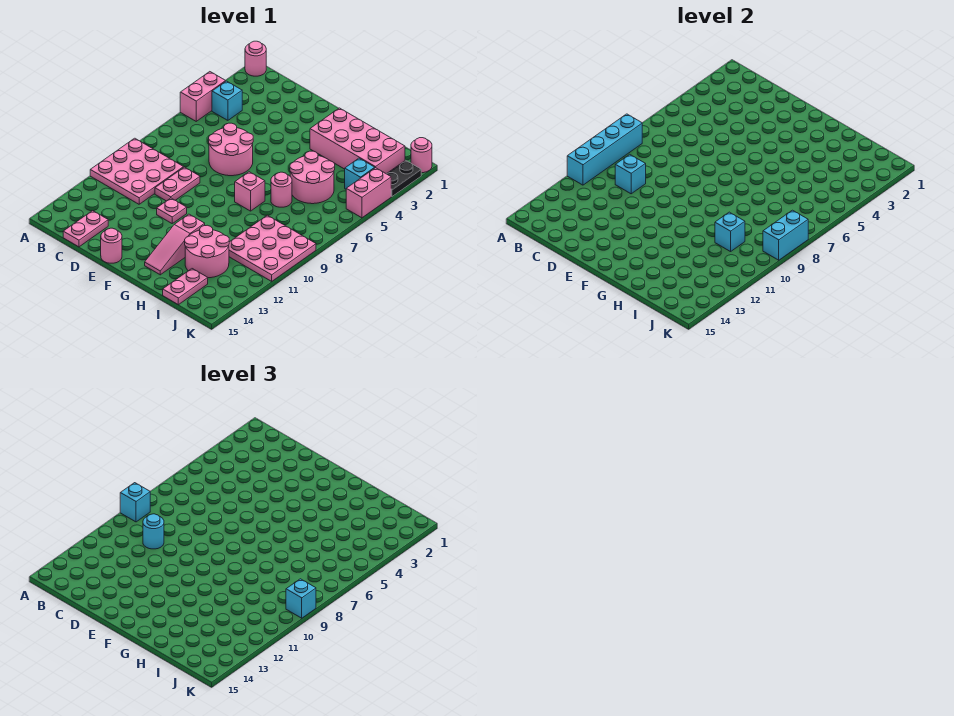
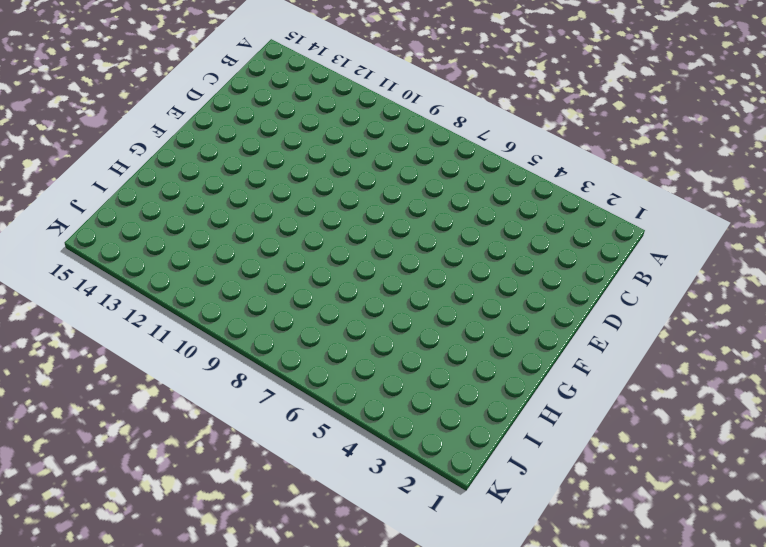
none -> pink 1x1 round brick [245,41,266,76]
none -> pink 1x2 brick [180,72,226,121]
none -> pink 3x3 plate [90,138,184,204]

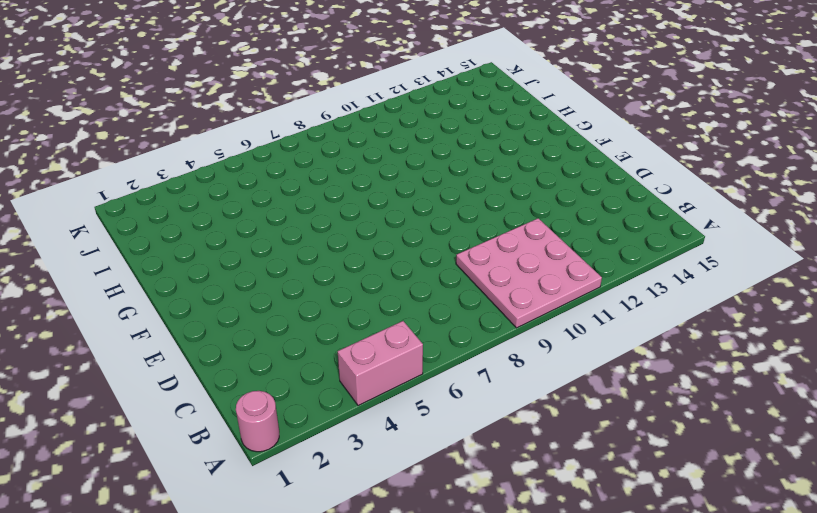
none -> cyan 1x1 brick [212,81,242,120]
none -> pink 1x2 plate [63,211,108,247]
none -> pink 2x2 round brick [209,123,253,176]

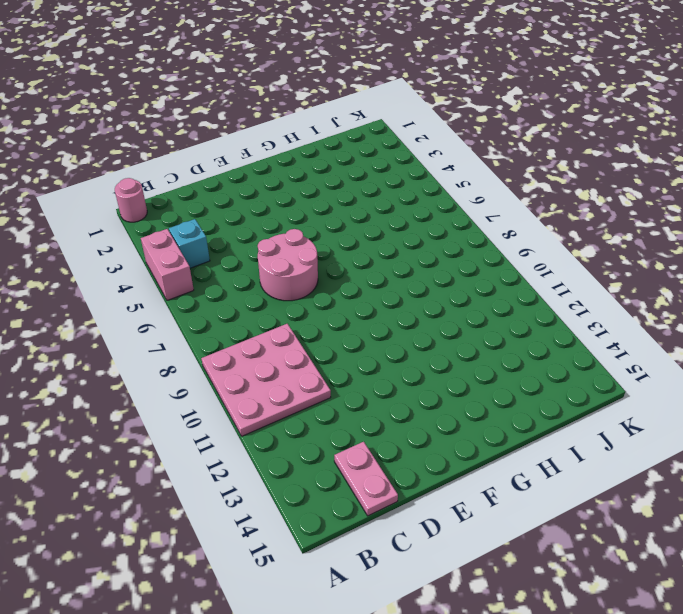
none -> pink 1x2 plate [155,167,200,201]
none -> pink 1x1 plate [157,198,187,223]
none -> pink 1x1 round brick [101,228,122,263]

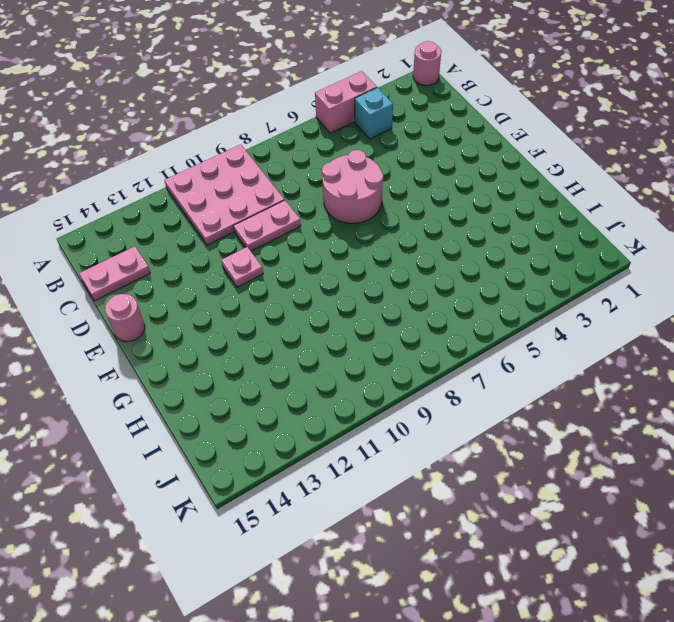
none -> pink 2x4 brick [310,108,405,174]
none -> pink 1x1 brick [235,172,265,211]
none -> pink 1x3 slope [145,214,205,275]

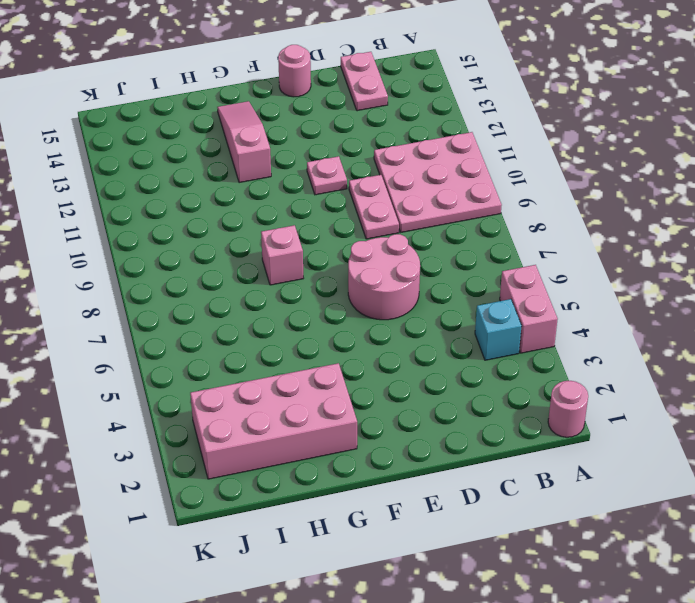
none -> pink 2x2 round brick [290,151,335,204]
none -> pink 1x1 round brick [271,172,292,207]
none -> pink 2x2 round brick [185,225,229,278]

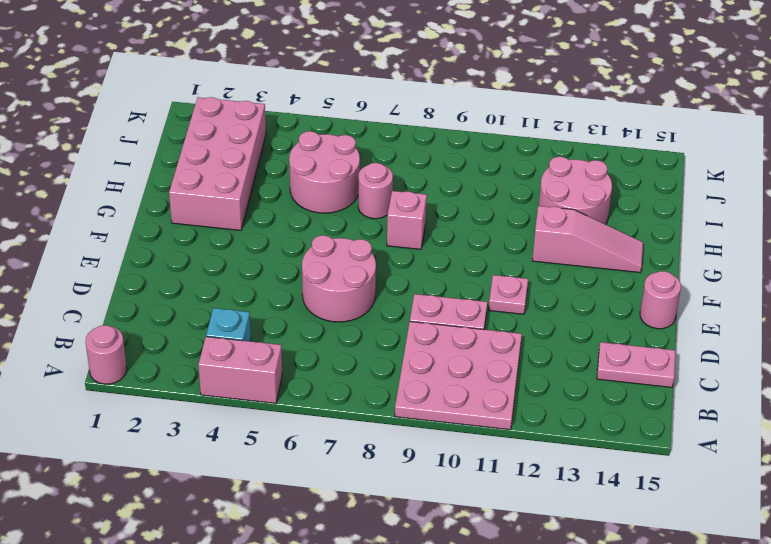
none -> pink 3x3 plate [229,215,316,281]
none -> pink 1x2 plate [163,269,208,305]
none -> cyan 1x1 brick [345,158,375,189]

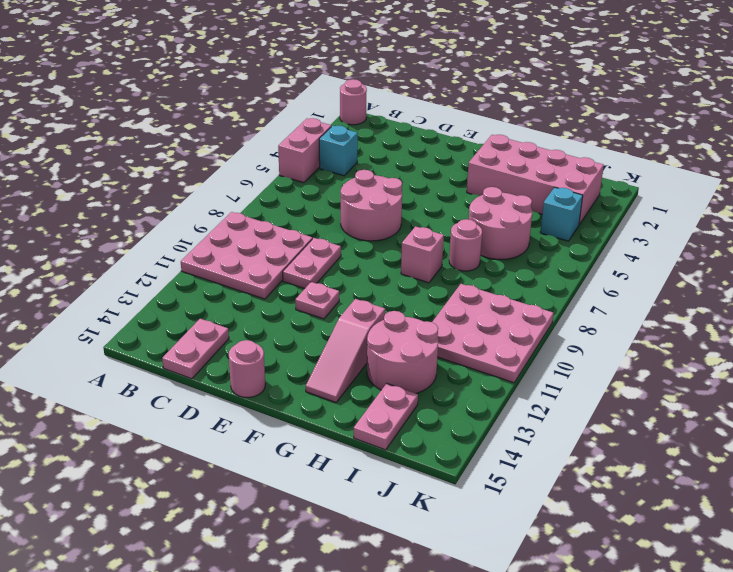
none -> pink 1x1 round brick [411,138,432,173]
none -> black 1x2 plate [387,160,421,196]
none -> pink 1x2 brick [346,168,391,218]

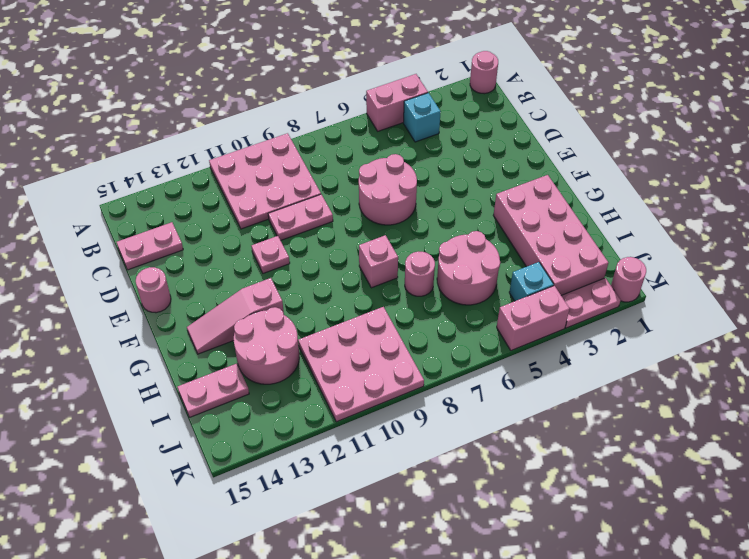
pink 1x2 plate [561,278,621,328] -> black 1x2 plate [387,160,421,196]
none -> cyan 1x4 brick [567,114,642,185]
none -> cyan 1x1 brick [615,154,646,194]
none -> cyan 1x1 brick [715,212,745,252]

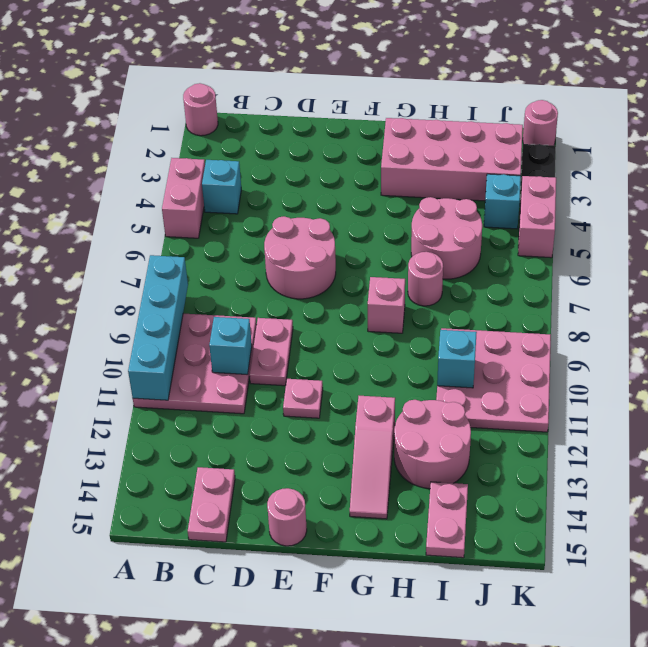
none -> cyan 1x2 brick [763,210,808,260]
none -> cyan 1x1 brick [120,483,150,522]
none -> cyan 1x1 round brick [143,514,164,549]

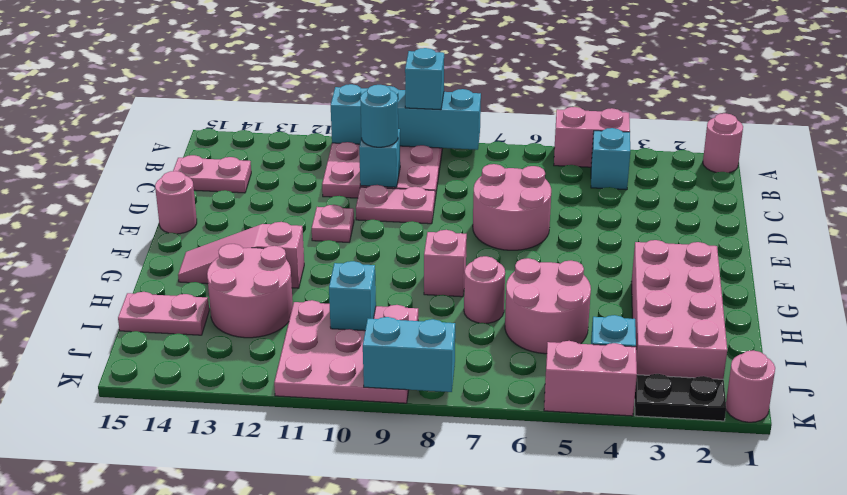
none -> cyan 1x1 brick [286,579,316,618]

